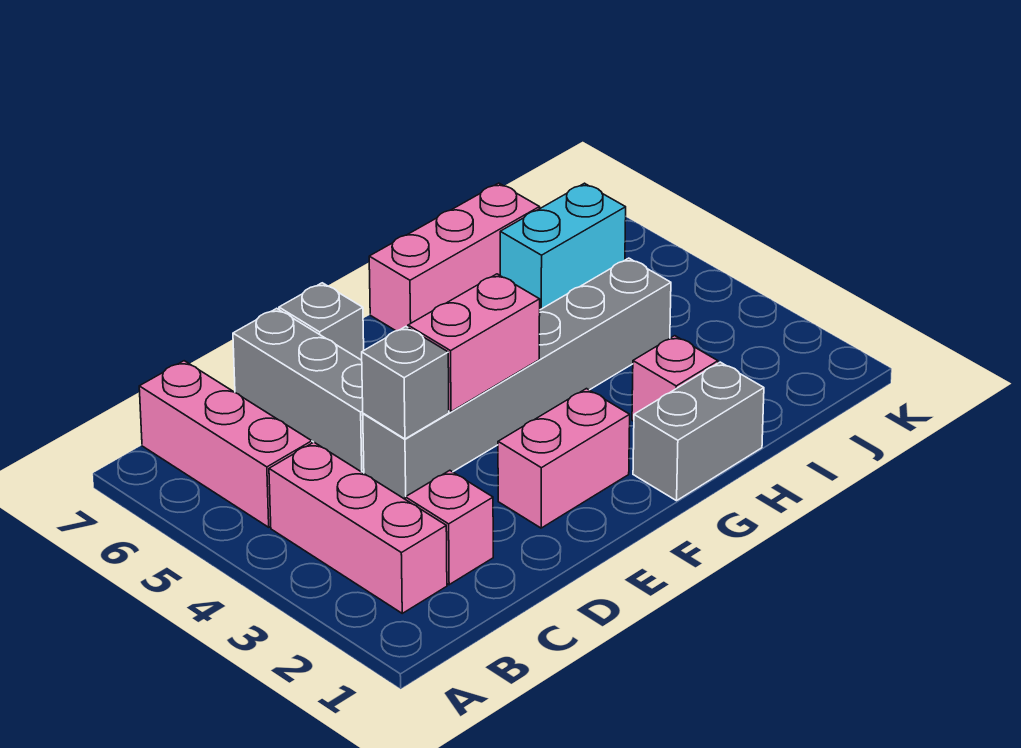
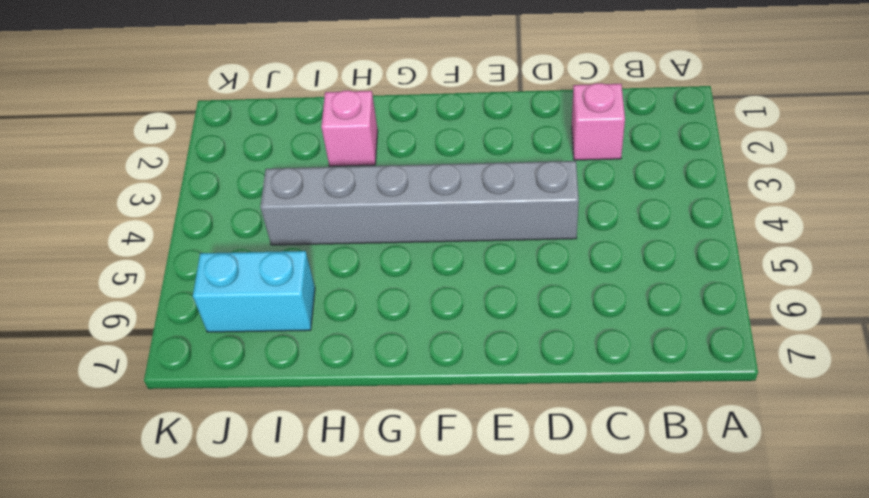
none -> pink 1x3 brick [269,442,447,613]
none -> pink 1x3 brick [139,361,312,527]
none -> grey 1x3 brick [233,308,364,472]

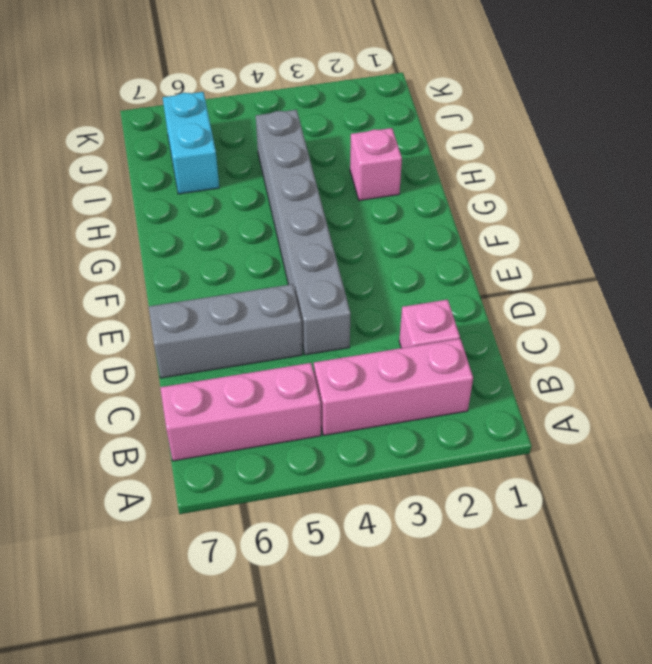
none -> pink 1x2 brick [498,389,630,528]
none -> grey 1x1 brick [279,283,364,360]
none -> grey 1x2 brick [633,362,764,501]

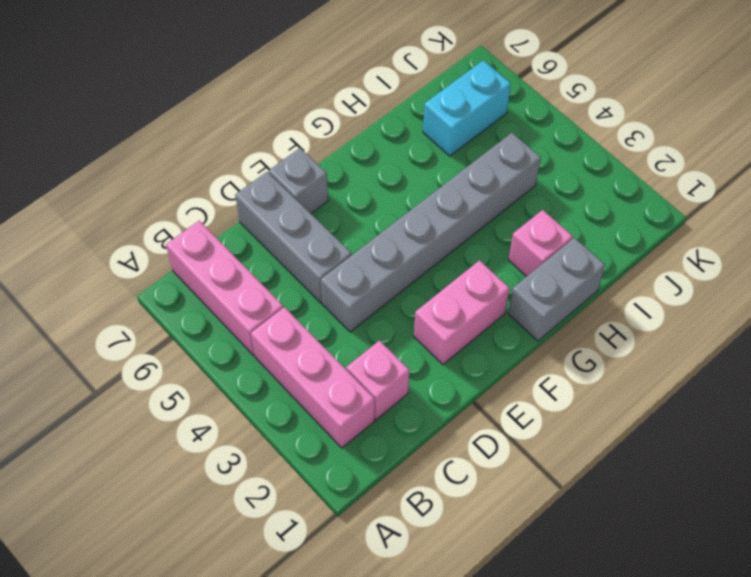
none -> pink 1x3 brick [369,183,540,331]
none -> grey 1x1 brick [362,327,449,439]
none -> pink 1x2 brick [408,274,540,412]

